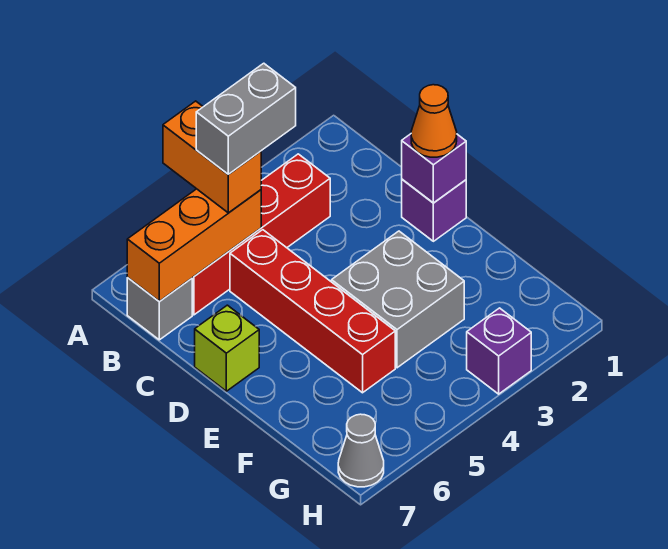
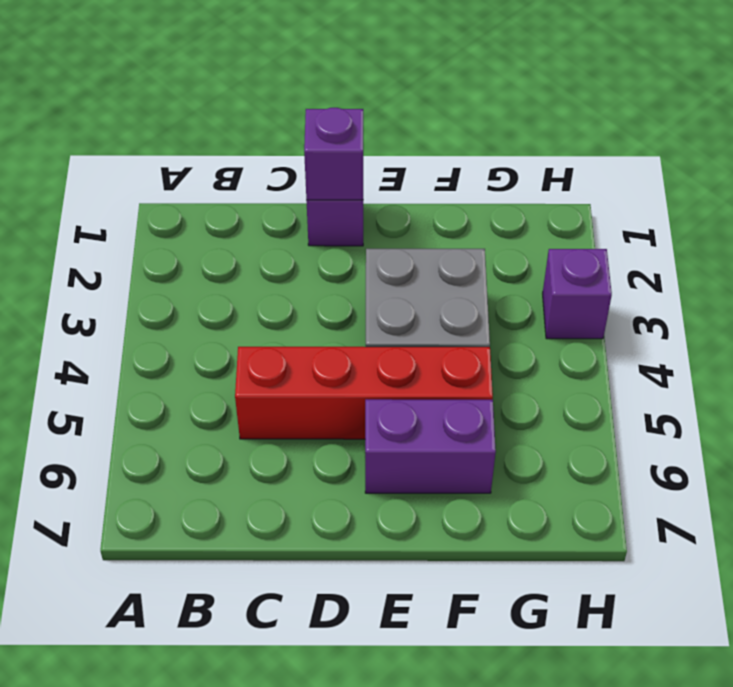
purple 1x2 brick [365,399,496,493] -> none
none -> red 1x4 brick [192,154,330,315]
none -> grey 1x1 brick [127,277,192,340]
none -> lime 1x1 brick [195,305,259,391]

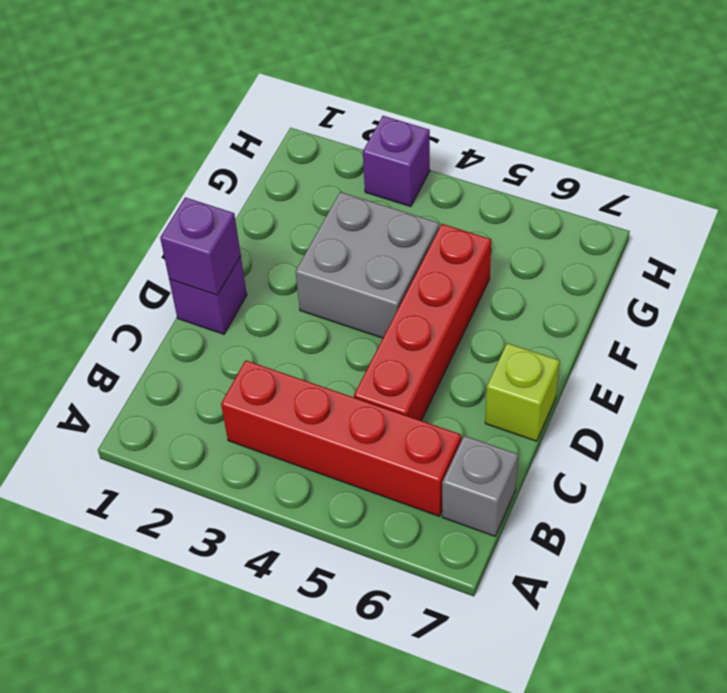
none -> grey 1x1 cone [338,414,384,487]
none -> orange 1x3 brick [127,189,261,301]
none -> orange 1x2 brick [163,101,261,213]

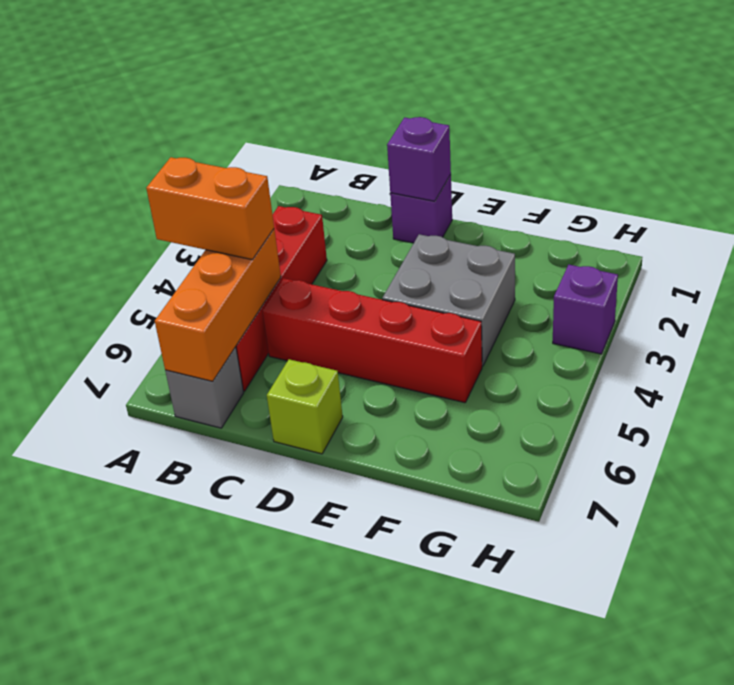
none -> grey 1x1 cone [338,414,384,487]
none -> orange 1x1 cone [411,85,457,157]
none -> grey 1x2 brick [196,63,296,174]

